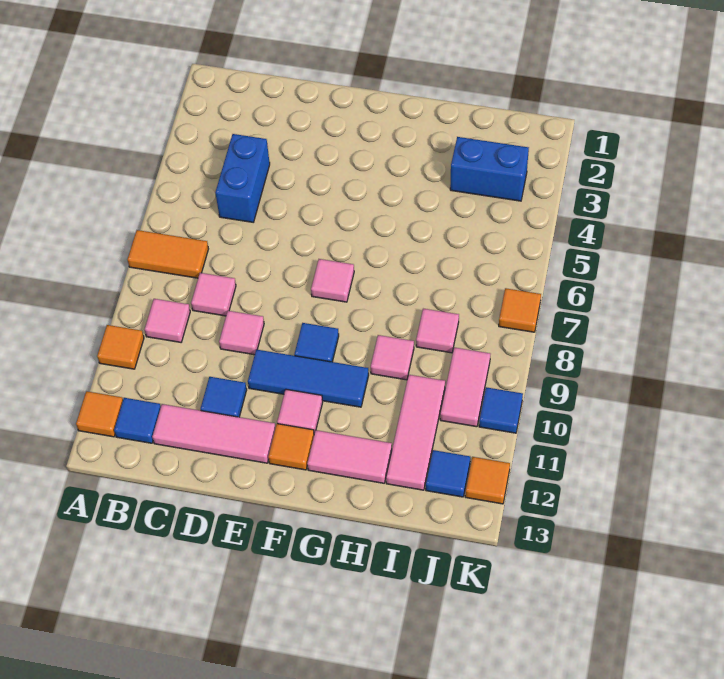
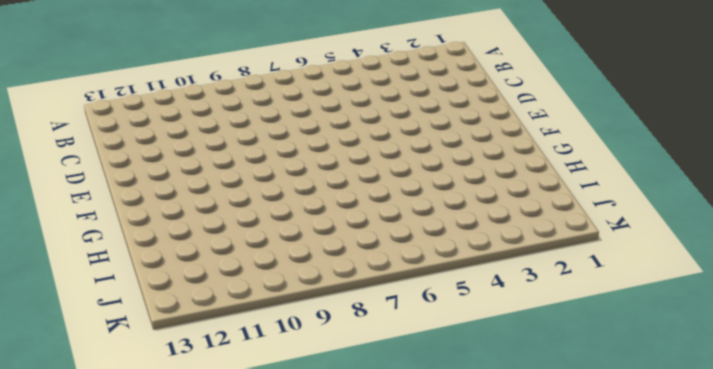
none -> orange 1x2 tile [127,230,208,278]
none -> orange 1x1 tile [97,325,144,369]
none -> orange 1x1 tile [76,391,123,437]

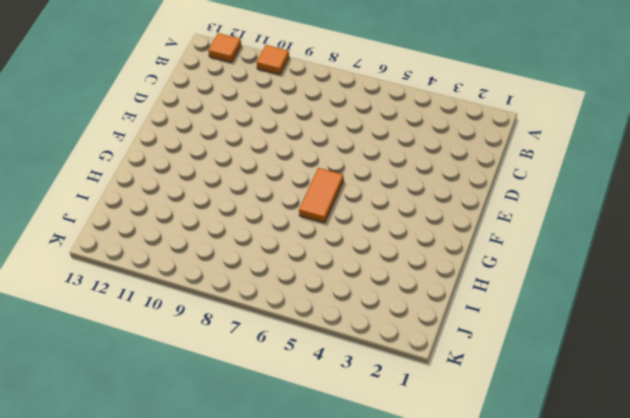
orange 1x2 tile [299,168,344,223] -> orange 1x2 tile moved to [127,230,208,278]
none -> pink 1x1 tile [145,299,190,342]
none -> blue 1x1 tile [114,398,161,443]
none -> blue 1x2 brick [215,134,270,222]

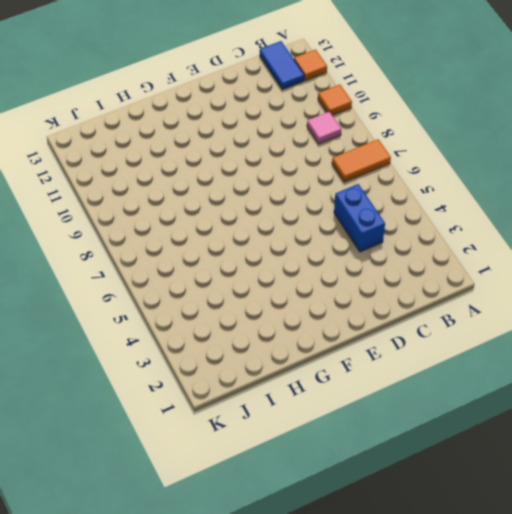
blue 1x2 tile [260,41,304,90] -> blue 1x1 tile [114,398,161,443]
none -> pink 1x1 tile [191,273,236,316]
none -> pink 1x3 tile [152,404,276,463]
none -> pink 1x1 tile [219,311,264,355]

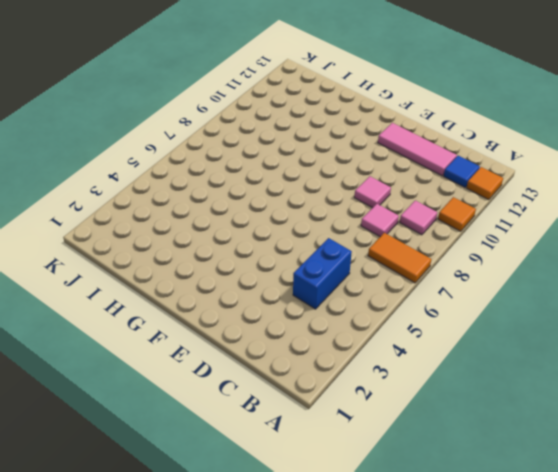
none -> blue 1x1 tile [200,377,247,417]
none -> blue 1x3 tile [248,350,369,407]
none -> pink 1x1 tile [311,259,354,302]

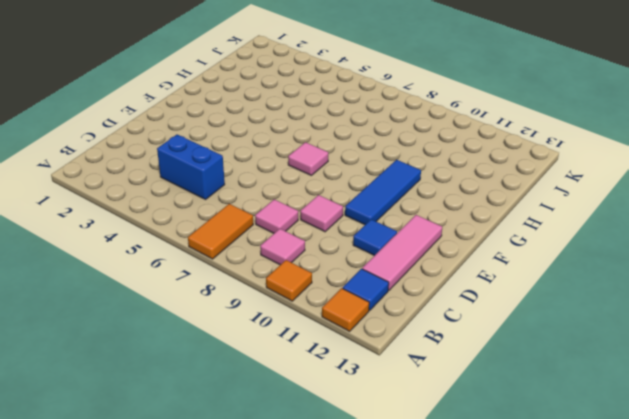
none -> blue 1x1 tile [294,323,339,362]
none -> pink 1x1 tile [277,389,323,434]
none -> orange 1x1 tile [268,424,314,470]

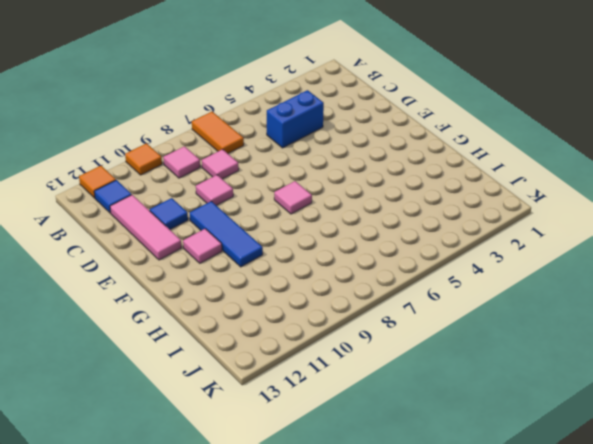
none -> blue 1x1 tile [294,323,339,362]
none -> orange 1x1 tile [268,424,314,470]
none -> pink 1x2 tile [307,430,392,483]

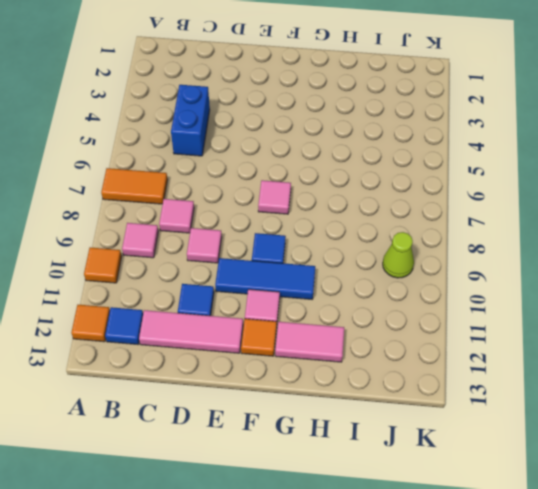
lime 1x1 cone [383,232,414,278] -> pink 1x2 tile [440,347,490,427]
none -> pink 1x1 tile [371,335,414,380]
none -> blue 1x2 brick [450,137,529,201]
none -> pink 1x1 tile [416,309,459,353]

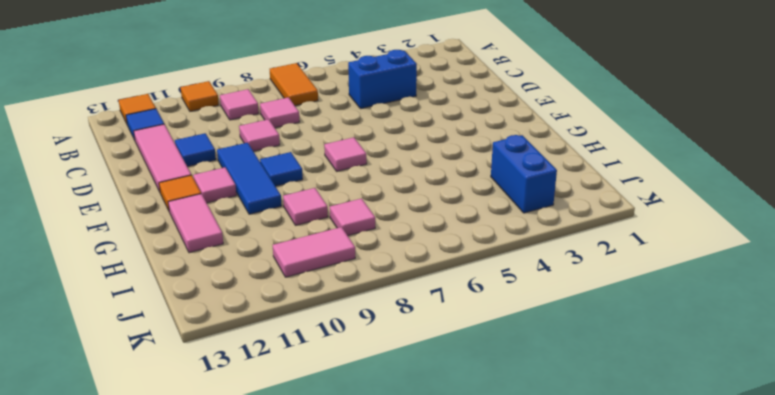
none -> pink 1x3 tile [386,375,445,490]
none -> blue 1x1 tile [426,450,470,497]
none -> orange 1x1 tile [499,288,541,332]

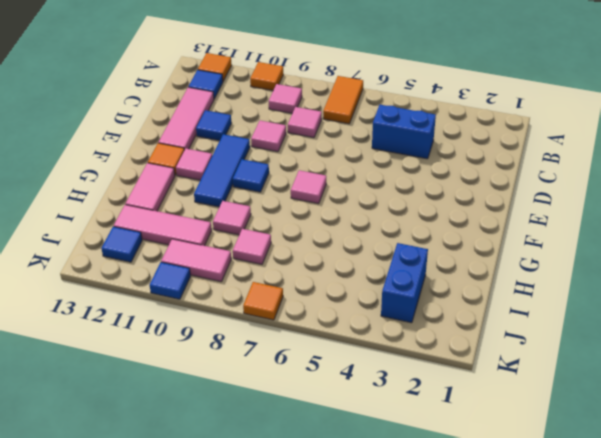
none -> orange 1x1 tile [465,457,510,504]

